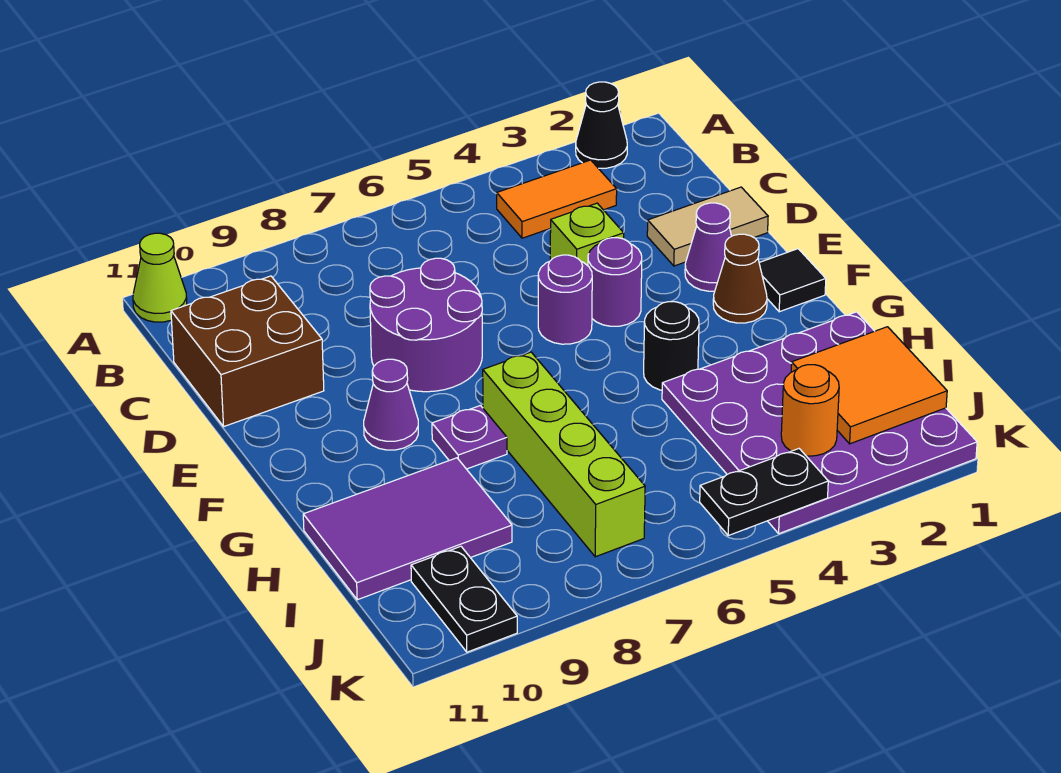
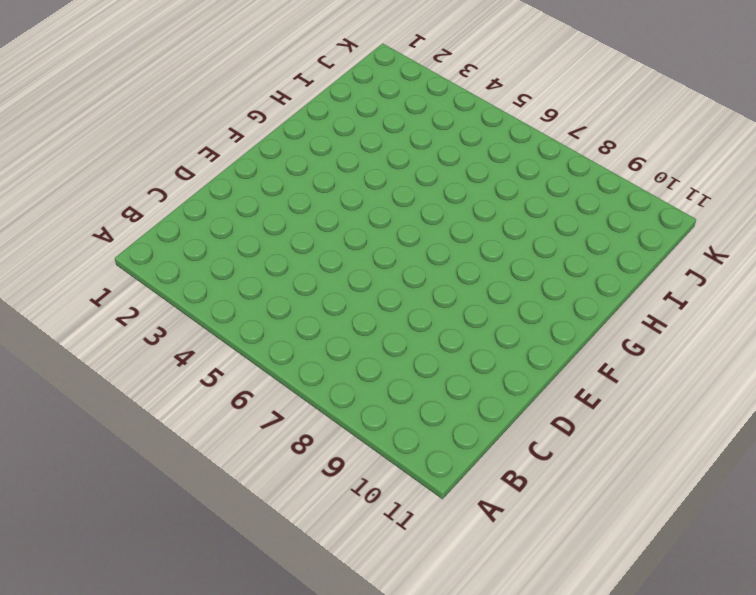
none -> black 1x1 cone [576,82,627,168]
none -> lime 1x1 cone [133,233,187,322]
none -> orange 1x2 tile [497,160,617,238]

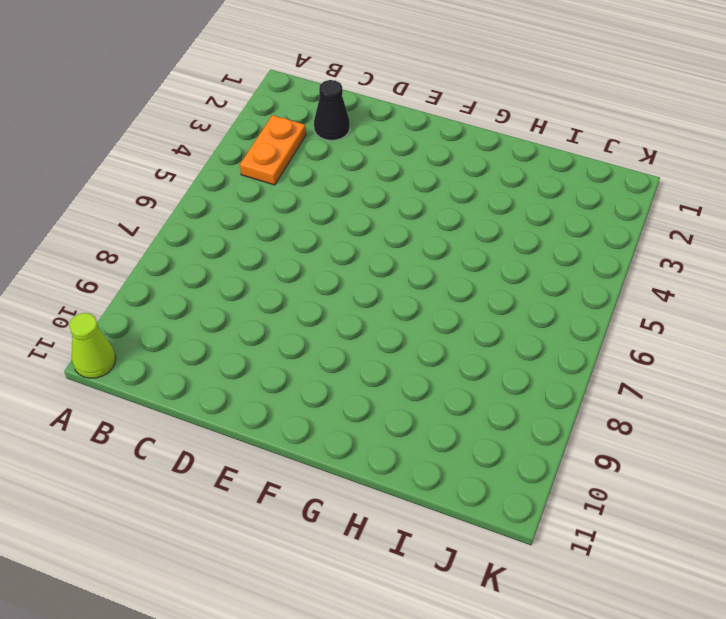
orange 1x2 plate [240,115,306,185] -> orange 1x2 tile [497,160,617,238]
black 1x1 cone [314,80,350,140] -> black 1x1 cone moved to [576,82,627,168]
none -> brown 2x2 brick [171,276,324,426]
none -> tan 1x2 tile [647,187,768,266]
none -> lime 1x1 brick [550,203,624,266]

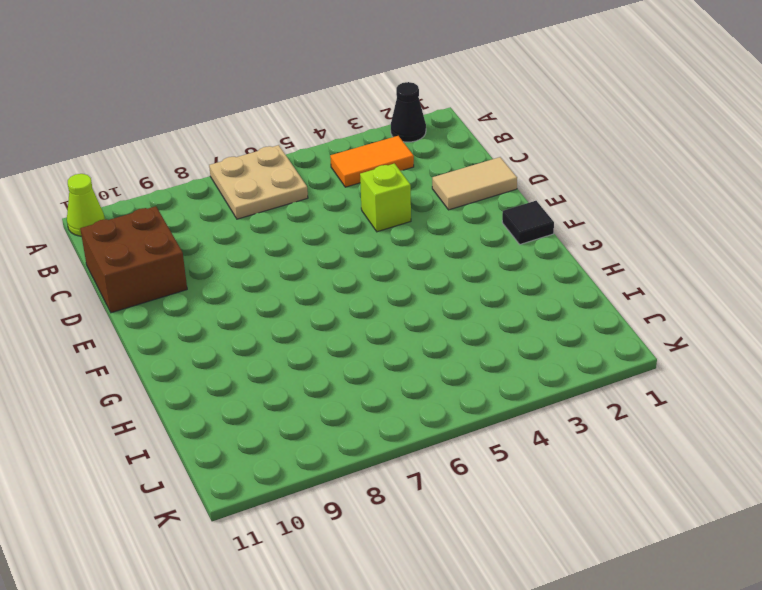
tan 2x2 plate [209,145,308,219] -> none
none -> purple 2x2 round brick [370,258,482,392]
none -> purple 1x1 cone [685,203,732,291]
none -> purple 1x1 round brick [588,238,642,326]

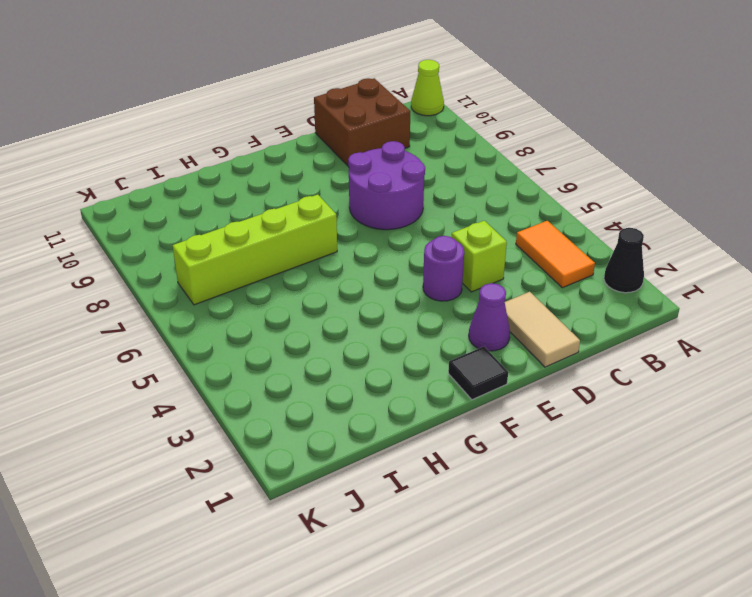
none -> purple 1x1 round brick [538,255,592,344]
none -> brown 1x1 cone [713,234,767,323]
none -> purple 1x1 cone [364,359,418,450]

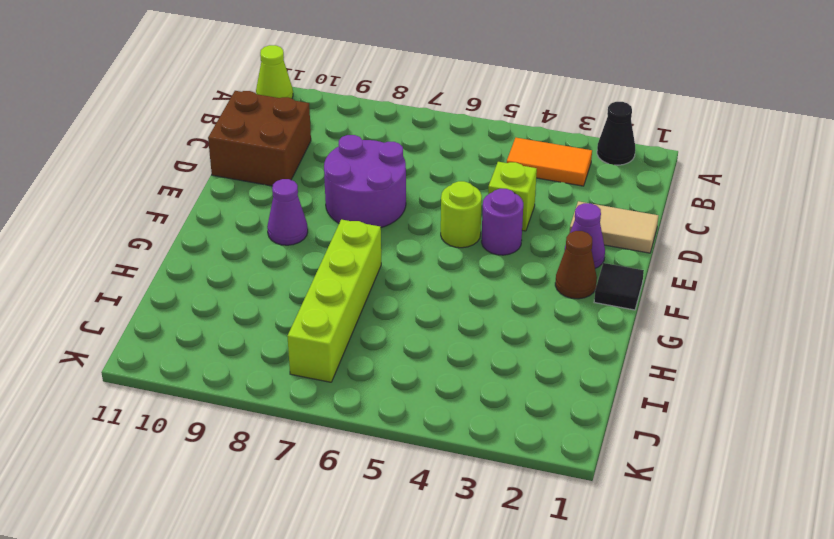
lime 1x1 round brick [441,181,482,248] -> purple 1x1 round brick [538,255,592,344]
none -> black 1x1 round brick [644,302,699,390]
none -> purple 1x1 plate [432,406,507,469]
none -> purple 4x4 plate [662,312,977,534]

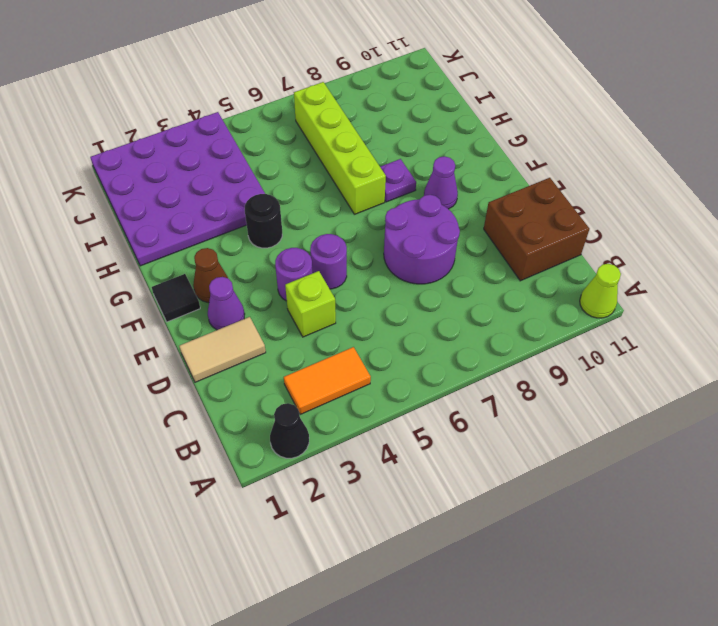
none -> purple 2x3 tile [303,458,512,600]
none -> black 1x2 plate [411,546,517,652]
none -> orange 2x2 tile [791,327,947,444]

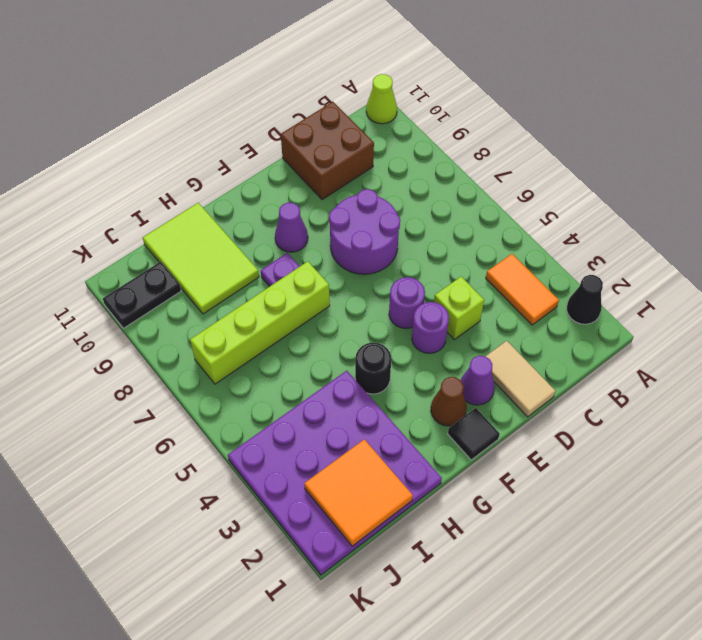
lime 2x3 tile [143,203,259,314] -> purple 2x3 tile [303,458,512,600]
none -> orange 1x1 round brick [781,365,839,456]
none -> black 1x2 plate [700,449,828,535]

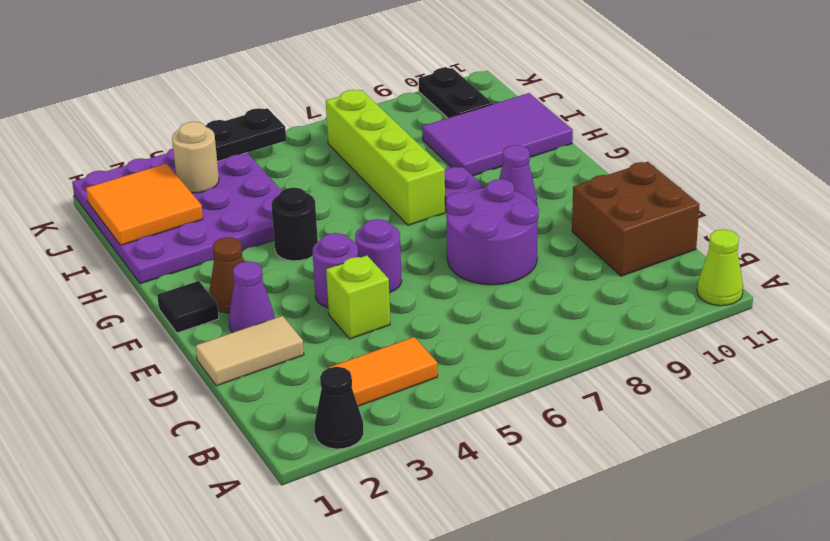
tan 1x1 round brick [172,122,219,193] -> orange 1x1 round brick [781,365,839,456]

